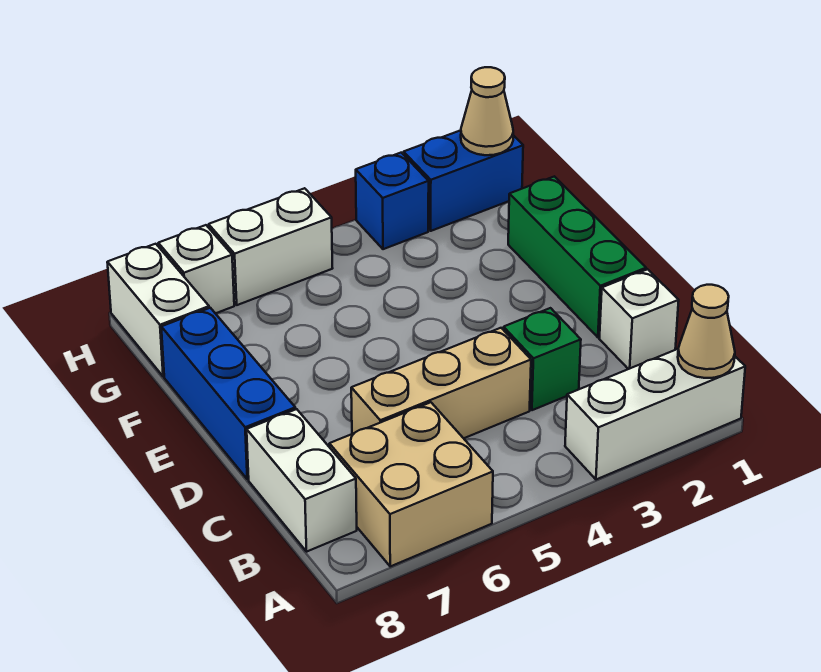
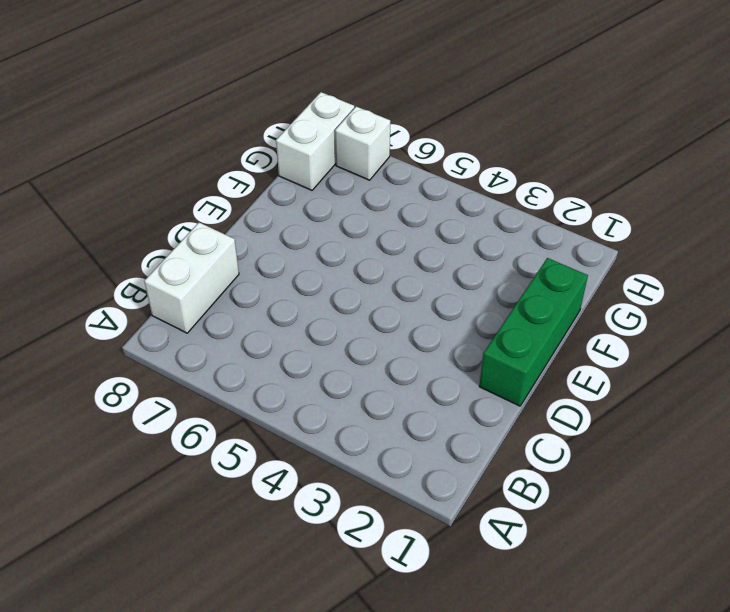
none -> white 1x3 brick [565,349,745,480]
none -> tan 2x2 brick [329,402,493,566]
none -> white 1x1 brick [599,269,679,369]

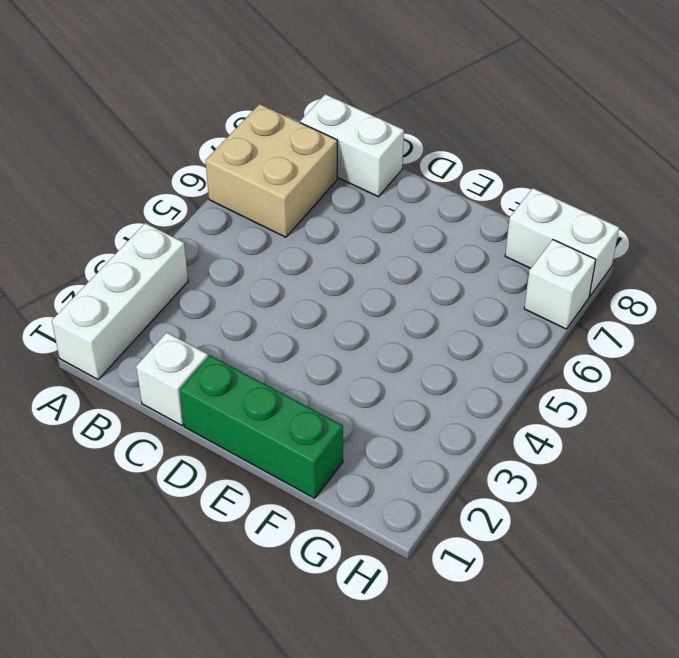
none -> green 1x1 brick [503,308,581,410]
none -> tan 1x3 brick [351,328,531,438]
none -> blue 1x3 brick [161,308,295,479]

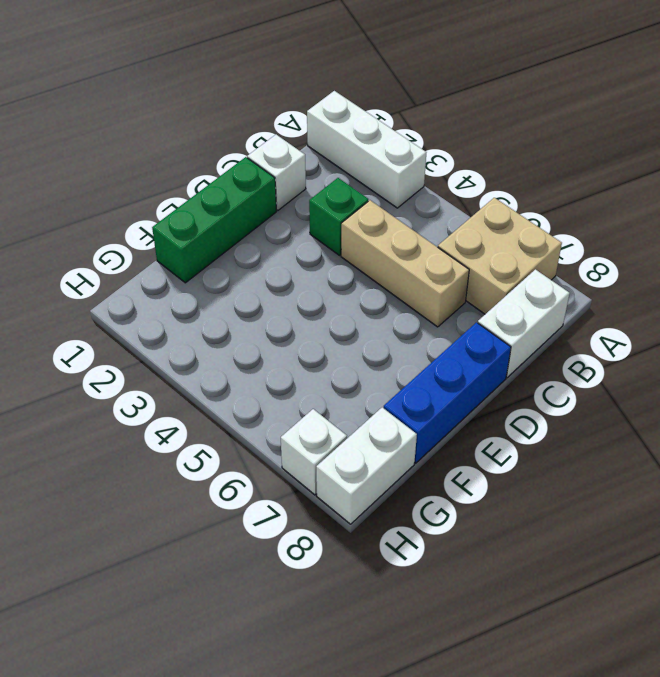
none -> blue 1x2 brick [404,130,523,231]
none -> blue 1x1 brick [356,153,429,249]
none -> white 1x2 brick [209,188,333,305]

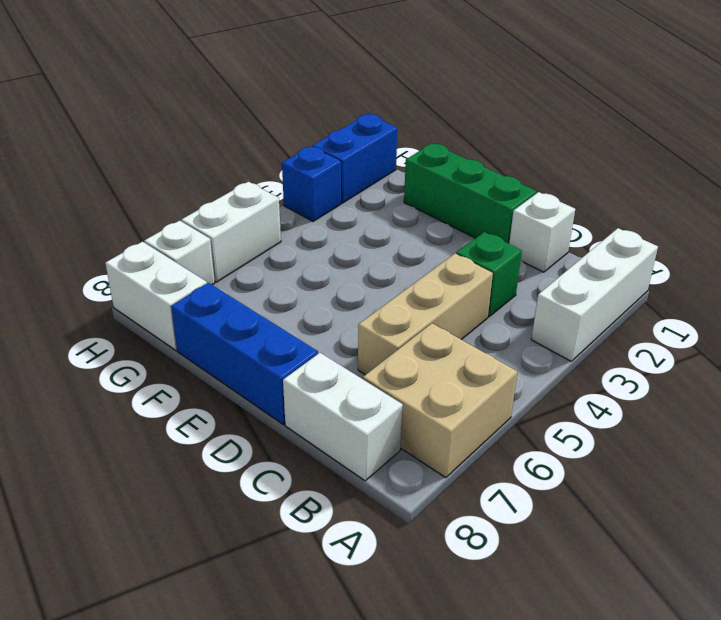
none -> tan 1x1 cone [678,285,735,378]
none -> tan 1x1 cone [461,67,513,155]

